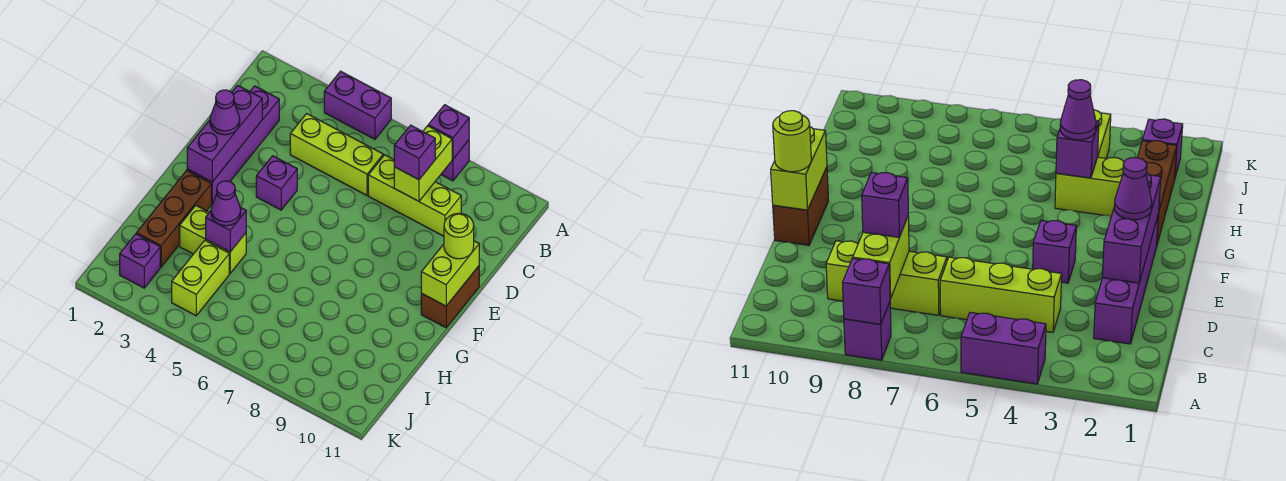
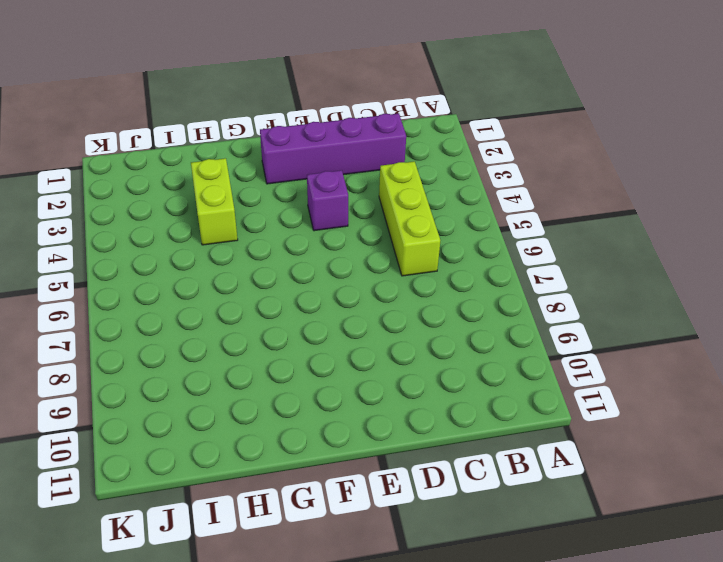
none -> purple 1x2 brick [324,71,391,139]
none -> purple 1x1 brick [441,140,469,181]
none -> lime 1x3 brick [368,155,461,236]

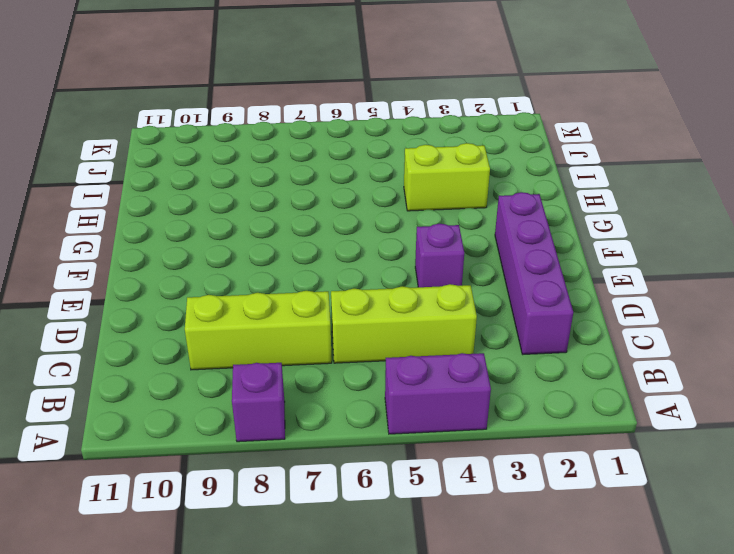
none -> brown 1x2 brick [421,266,479,328]
none -> brown 1x3 brick [137,171,211,267]
none -> lime 1x2 brick [172,240,229,316]

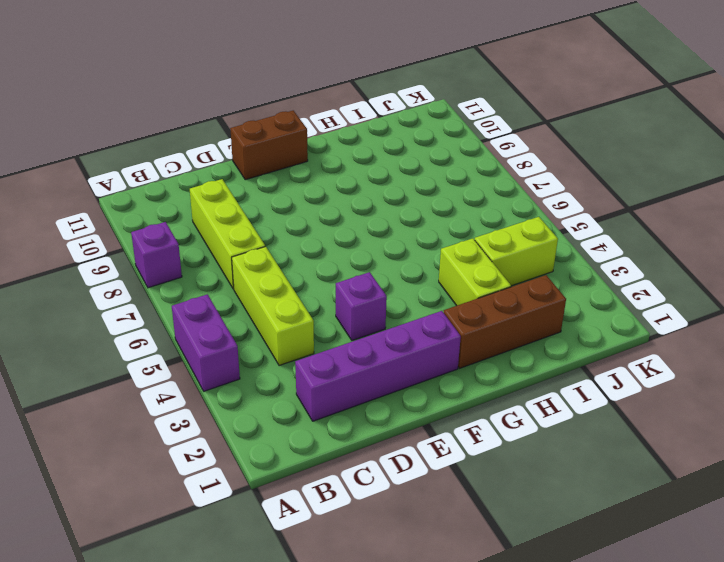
none -> purple 1x1 brick [120,234,160,288]
none -> purple 1x1 brick [428,105,469,159]
none -> lime 1x2 brick [394,126,452,201]

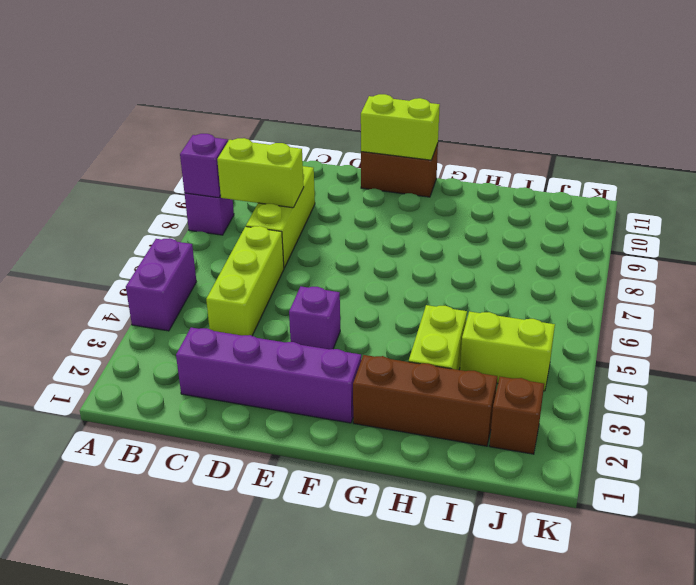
brown 1x1 brick [489,377,544,454] -> purple 1x1 brick [120,234,160,288]
none -> purple 1x3 brick [187,85,262,182]
none -> purple 1x1 brick [206,207,246,252]
none -> purple 1x1 brick [394,125,435,180]

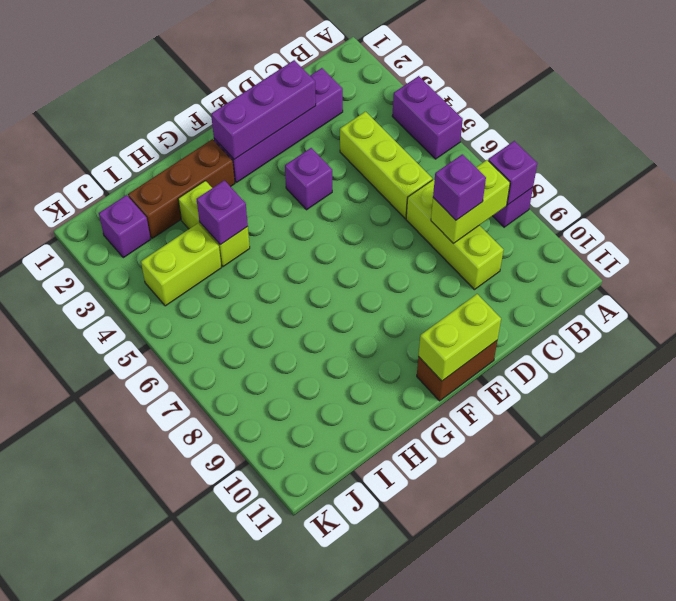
none -> purple 1x1 cone [210,90,240,135]
none -> lime 1x1 round brick [444,213,474,259]
none -> purple 1x1 cone [211,181,241,226]

